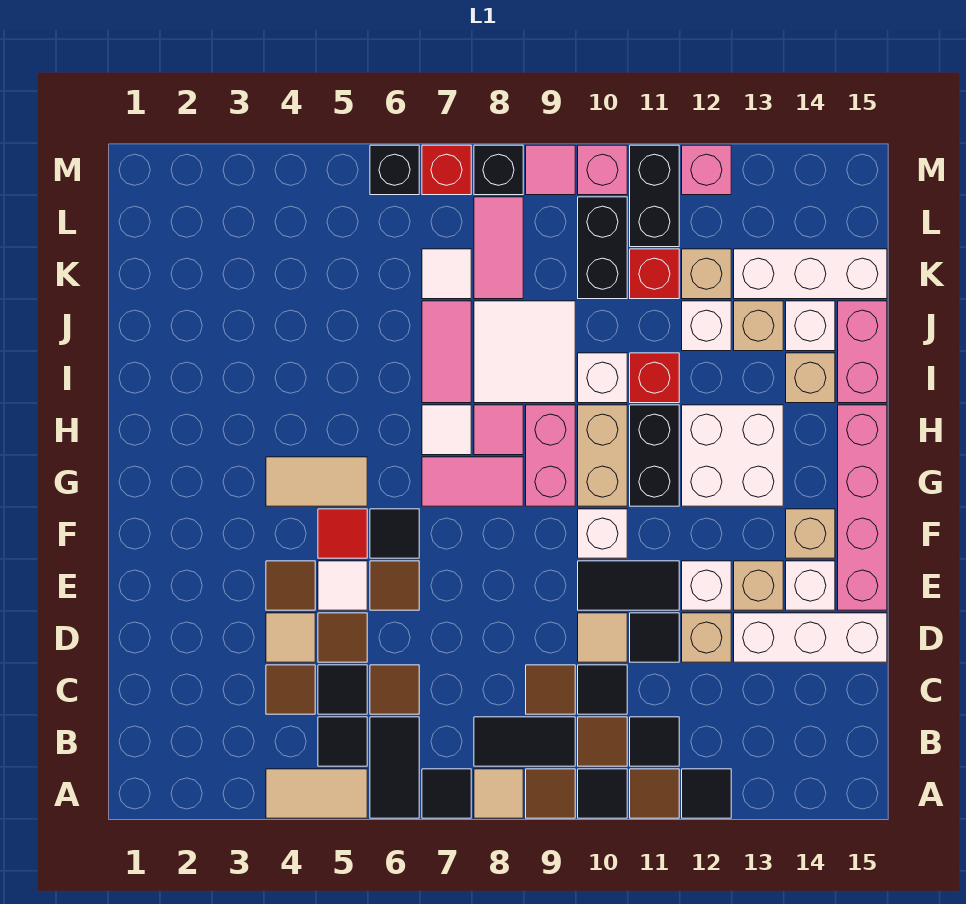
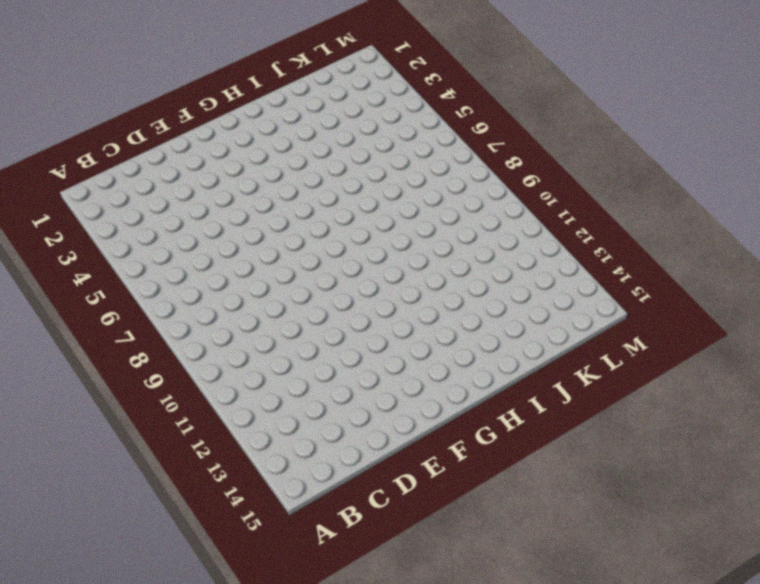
none -> tan 1x2 tile [266,769,367,818]
none -> black 1x2 tile [370,717,419,818]
none -> black 1x1 tile [422,769,471,818]
none -> tan 1x1 tile [474,769,523,818]

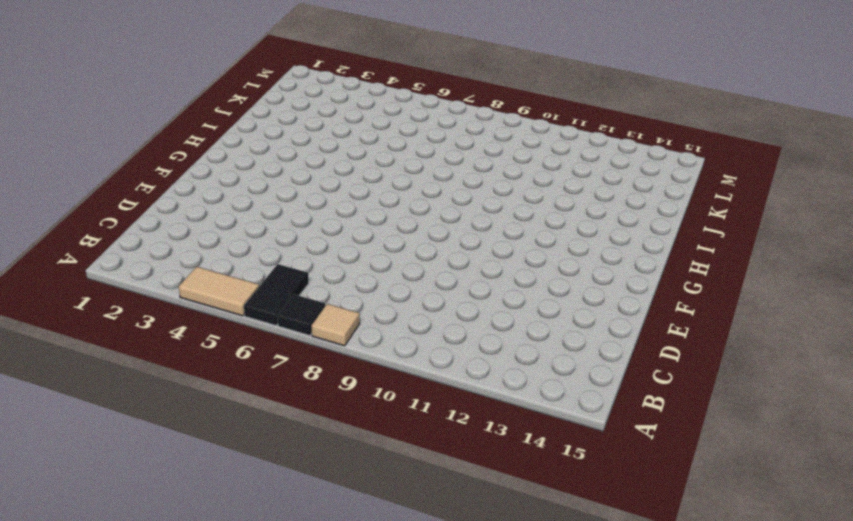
none -> brown 1x1 tile [526,769,575,818]
none -> black 1x1 tile [578,769,627,818]
none -> brown 1x1 tile [630,769,679,818]
none -> black 1x1 tile [682,769,731,818]

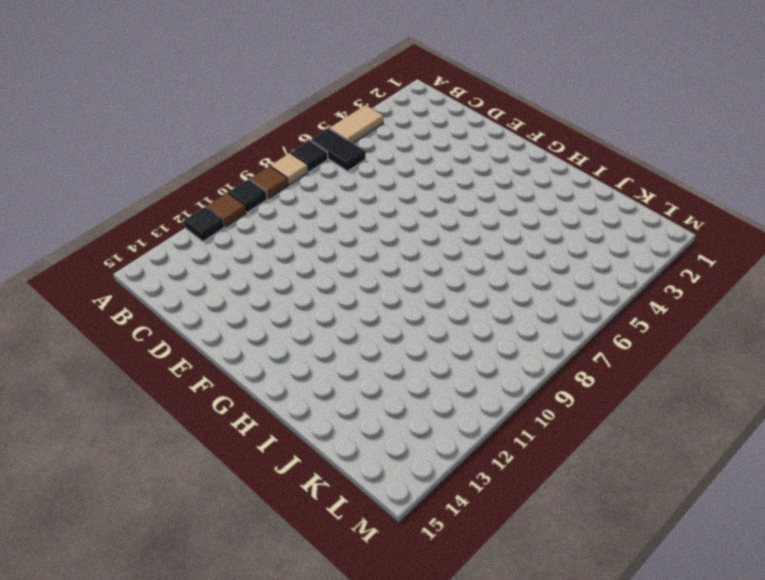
none -> black 1x1 tile [318,717,367,766]
none -> black 1x2 tile [474,717,575,766]
none -> brown 1x1 tile [578,717,627,766]
none -> black 1x1 tile [630,717,679,766]

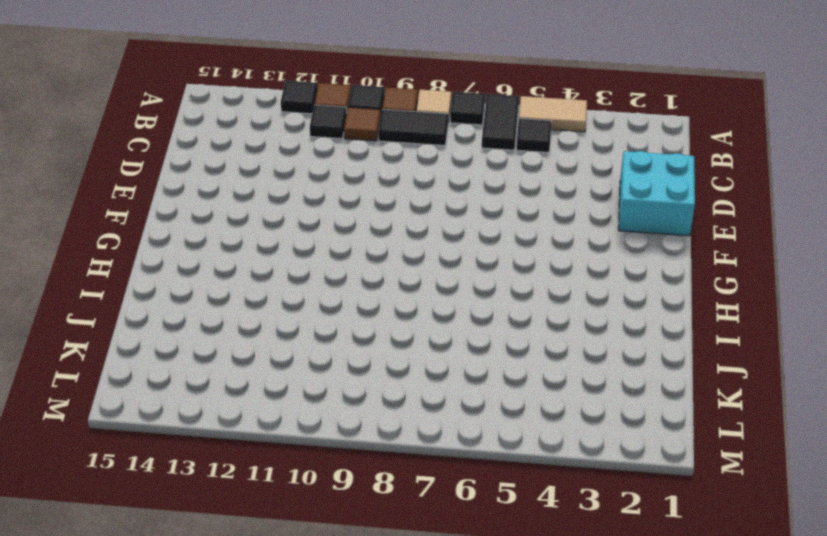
cyan 2x2 brick [619,151,695,236] -> none
none -> brown 1x1 tile [266,665,315,714]
none -> black 1x1 tile [318,665,367,714]
none -> brown 1x1 tile [370,665,419,714]
none -> brown 1x1 tile [526,665,575,714]

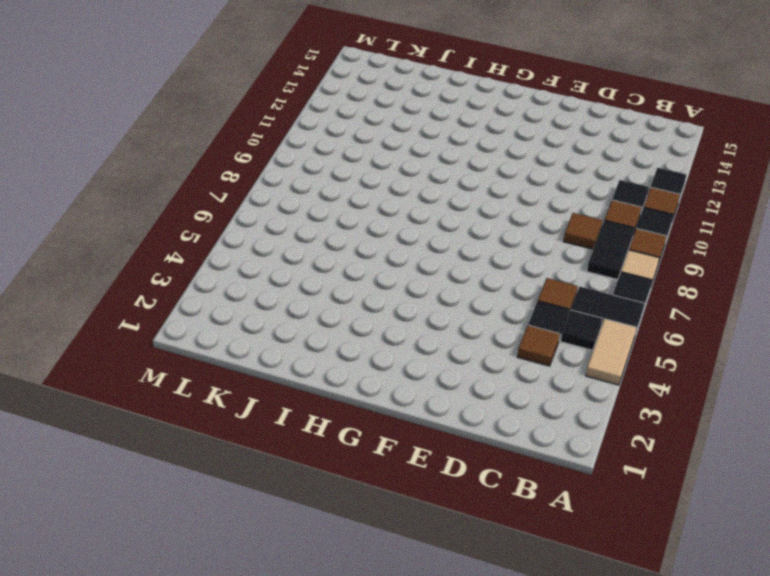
none -> black 1x1 tile [578,665,627,714]
none -> tan 1x1 tile [266,613,315,662]
none -> brown 1x1 tile [318,613,367,662]
none -> tan 1x1 tile [578,613,627,662]

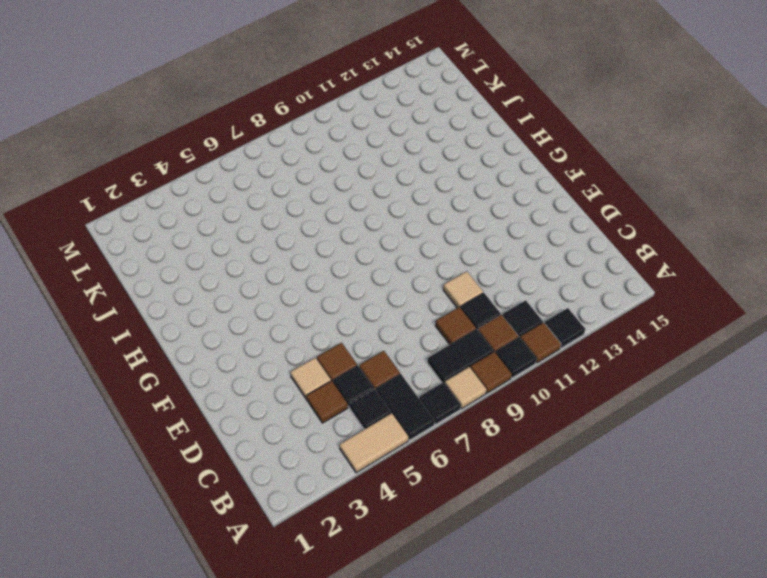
none -> black 1x1 tile [630,613,679,662]
none -> tan 1x1 brick [682,613,731,662]
none -> white 1x3 brick [734,613,887,662]
none -> brown 1x1 tile [266,561,315,610]

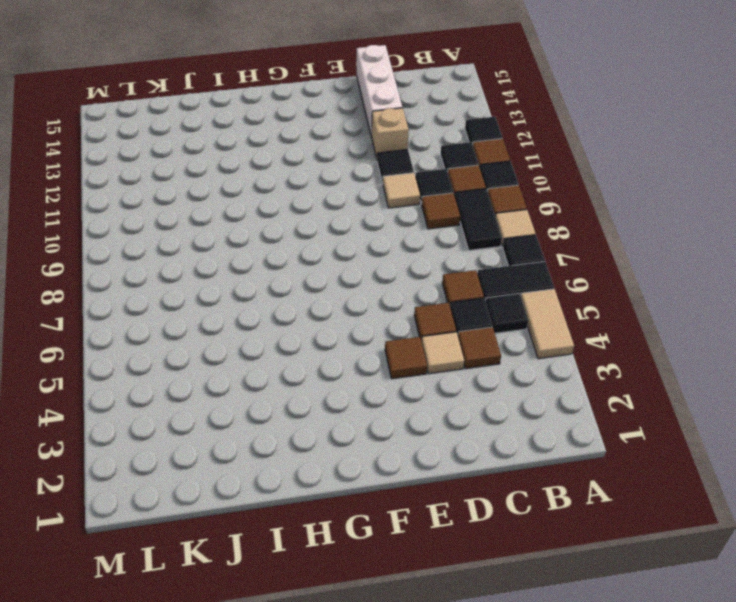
none -> white 1x1 tile [318,561,367,610]
none -> brown 1x1 tile [370,561,419,610]
none -> black 1x2 tile [578,561,679,610]
none -> white 1x1 brick [682,561,731,610]

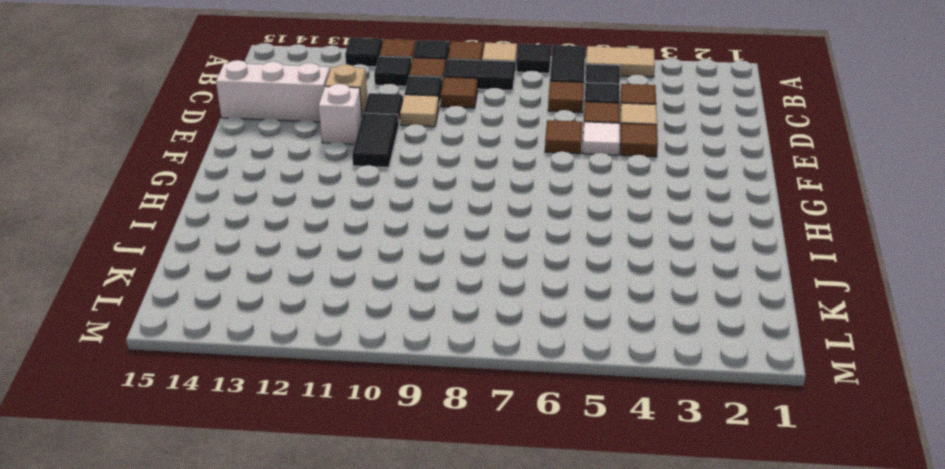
black 1x2 tile [352,113,399,167] -> black 1x2 tile turned to [578,561,679,610]
none -> tan 1x1 brick [734,561,783,610]
none -> white 1x1 brick [786,561,835,610]
none -> pink 1x4 brick [838,405,887,610]
none -> red 1x1 tile [318,509,367,558]

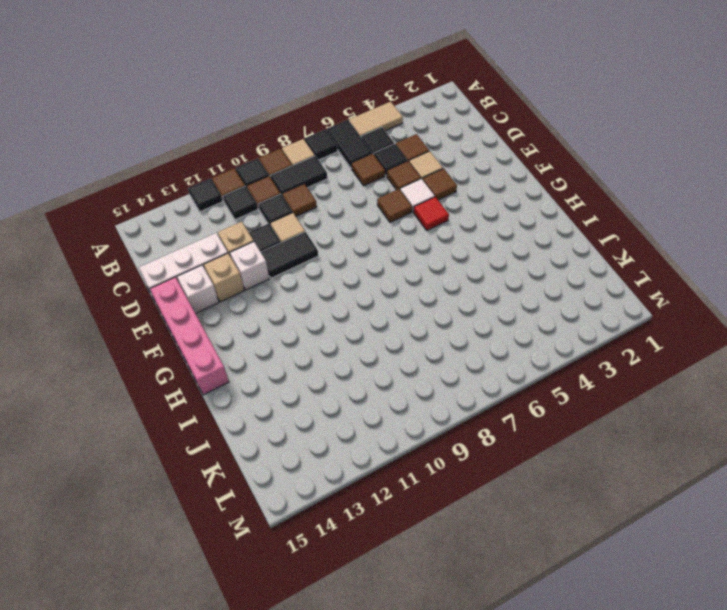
none -> black 1x1 tile [370,509,419,558]
none -> white 1x1 brick [578,509,627,558]
none -> tan 1x1 brick [786,509,835,558]
none -> tan 1x2 tile [266,457,367,506]

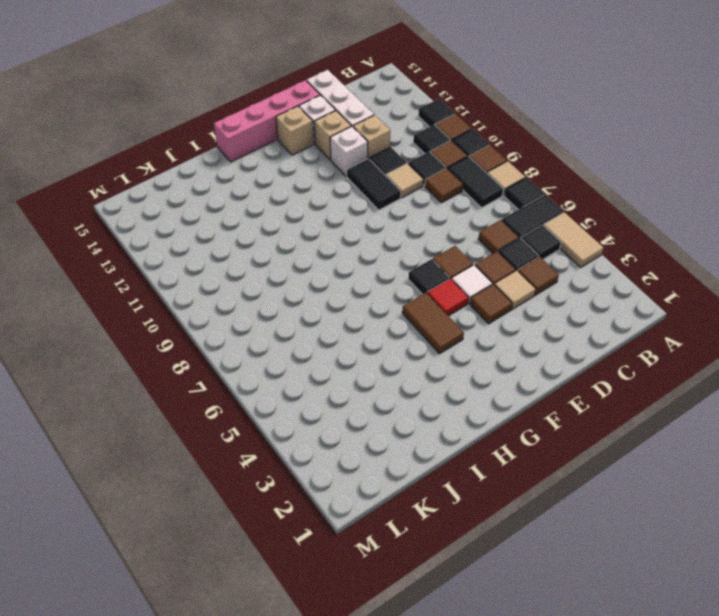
brown 1x2 tile [402,293,464,354] -> tan 1x2 tile [266,457,367,506]
none -> white 1x1 brick [578,509,627,558]
none -> pink 1x2 tile [422,457,523,506]
none -> pink 1x2 brick [526,405,575,506]
none -> tan 1x2 brick [578,405,627,506]

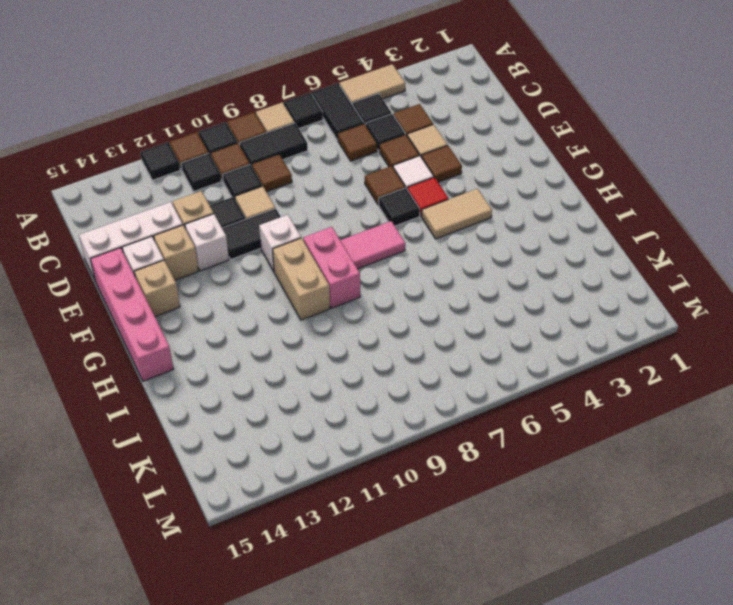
none -> black 1x2 brick [630,405,679,506]
none -> white 2x2 brick [682,405,783,506]
none -> white 1x1 tile [422,405,471,455]
none -> pink 1x1 tile [474,405,523,455]

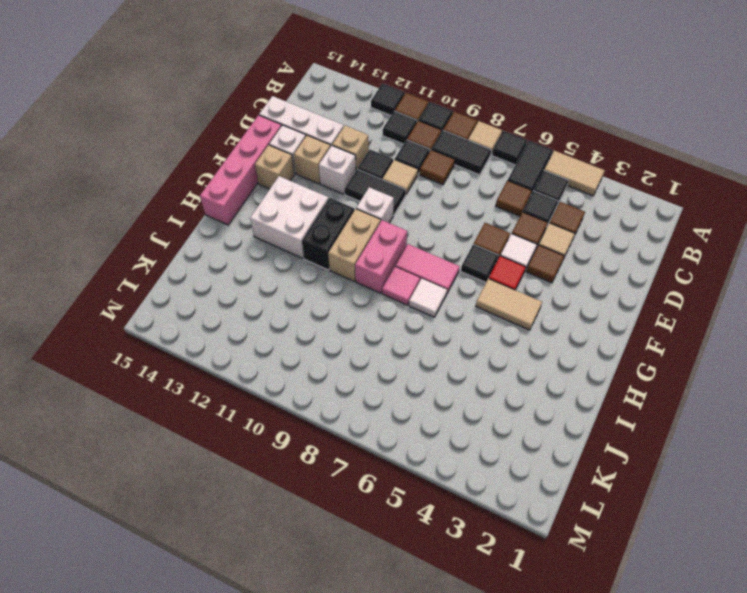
none -> pink 1x2 tile [422,301,471,403]
none -> white 2x2 tile [474,301,575,403]
none -> white 1x1 brick [578,353,627,403]
none -> red 1x1 brick [630,353,679,403]

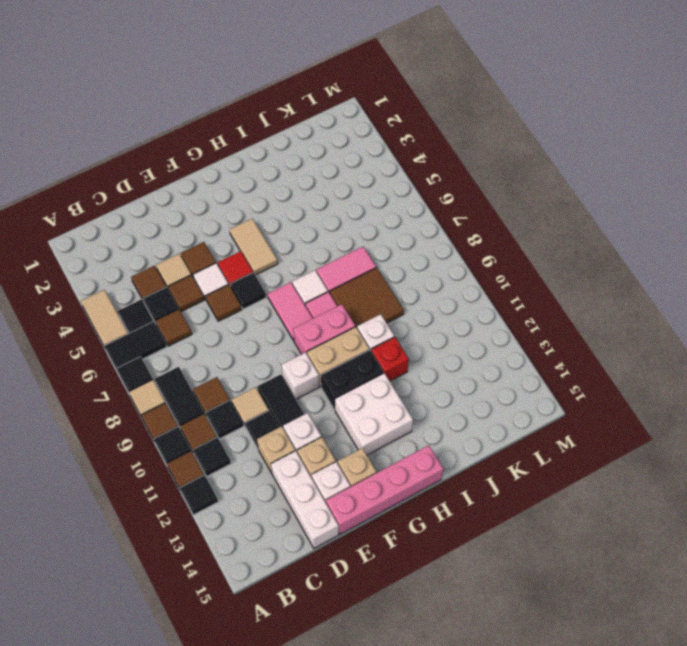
brown 2x2 tile [330,268,404,327] -> white 2x2 tile [474,301,575,403]
none -> tan 1x1 brick [786,353,835,403]
none -> pink 1x2 brick [838,301,887,403]
none -> white 1x1 brick [682,301,731,351]
none -> tan 1x1 brick [734,301,783,351]

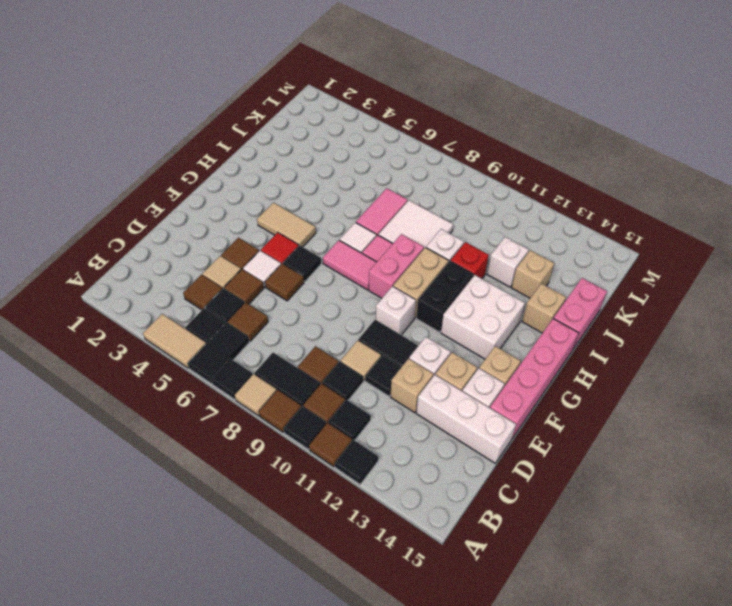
none -> white 1x1 brick [786,301,835,351]
none -> white 1x1 tile [422,249,471,299]
none -> pink 1x2 tile [474,197,523,299]
none -> black 1x2 brick [578,197,627,299]

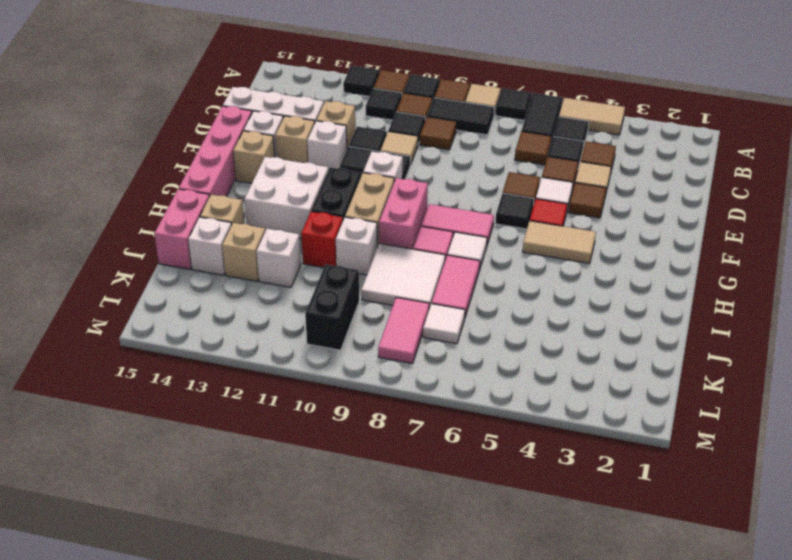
none -> red 1x1 brick [630,249,679,299]
none -> tan 1x1 brick [682,249,731,299]
none -> white 1x3 brick [734,249,887,299]
none -> black 1x2 brick [630,145,679,247]

